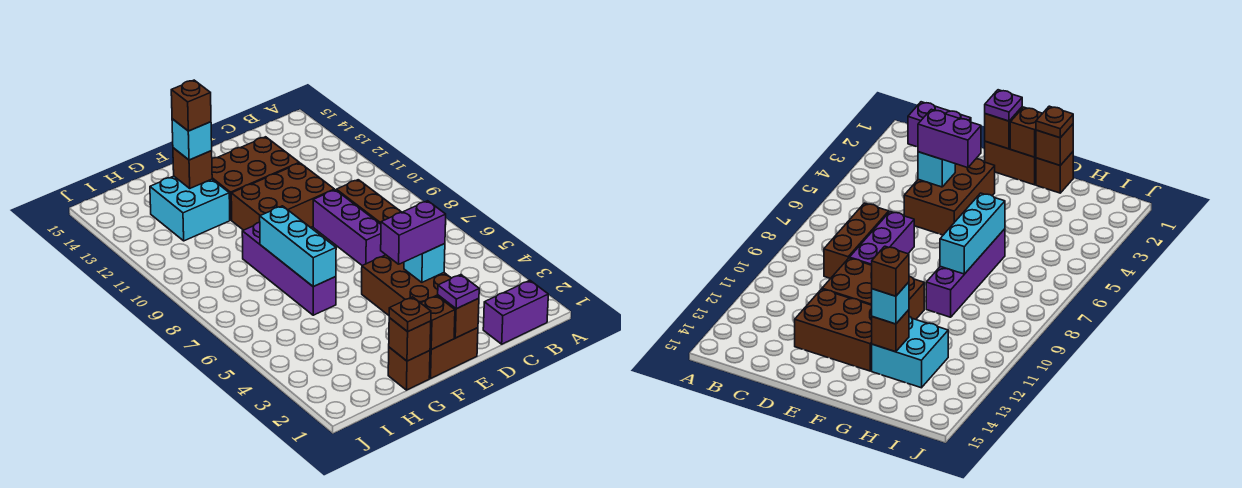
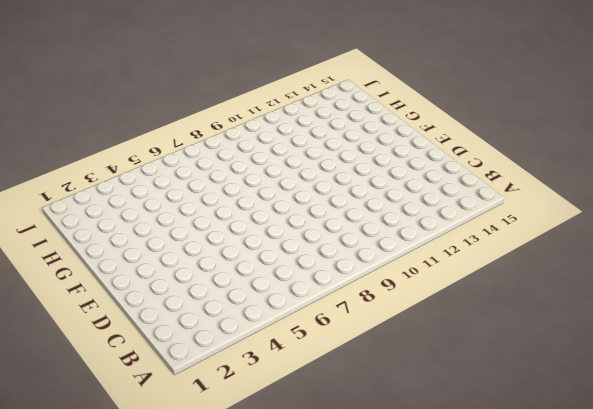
none -> purple 1x2 brick [483,280,548,344]
none -> brown 1x3 brick [336,180,401,224]
none -> brown 2x3 brick [362,255,451,315]

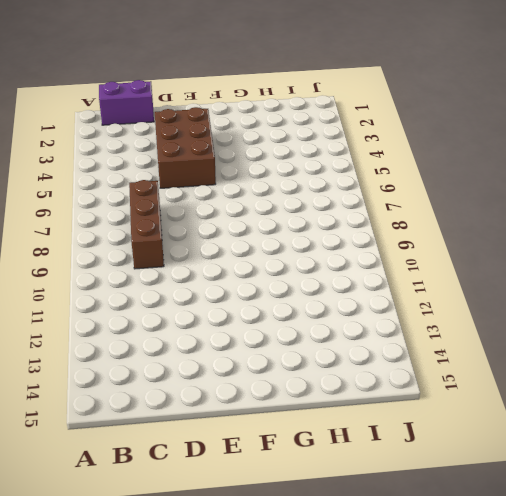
none -> purple 1x3 brick [313,190,386,266]
none -> brown 2x3 brick [231,163,334,230]
none -> brown 2x3 brick [212,137,299,220]

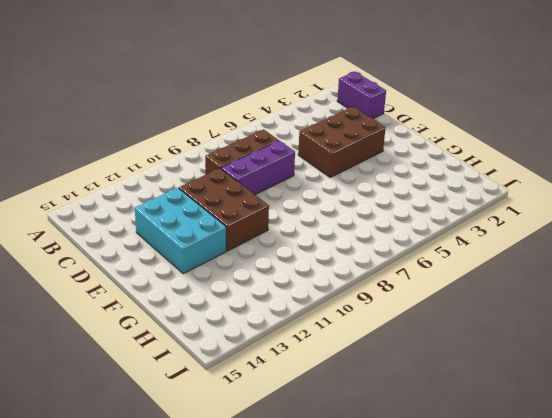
cyan 2x3 brick [135,188,226,274] -> brown 2x3 brick [212,137,299,220]
none -> brown 1x2 brick [429,328,478,378]
none -> brown 1x1 brick [388,347,430,390]
none -> purple 1x4 brick [242,223,336,315]

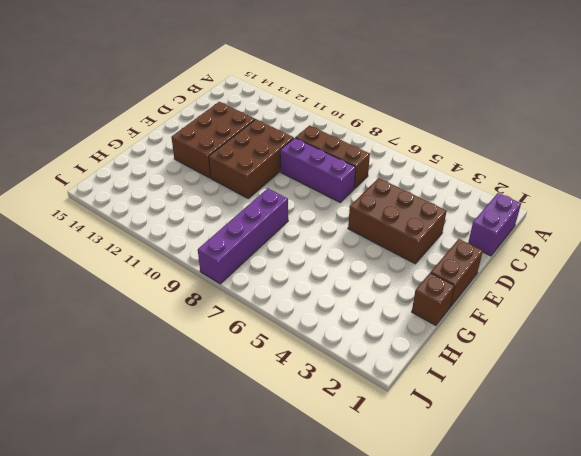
purple 1x4 brick [198,188,288,284] -> purple 1x4 brick turned to [242,223,336,315]
none -> cyan 2x2 brick [150,176,230,241]
none -> cyan 1x1 brick [404,244,445,282]
none -> brown 1x1 brick [438,295,479,338]

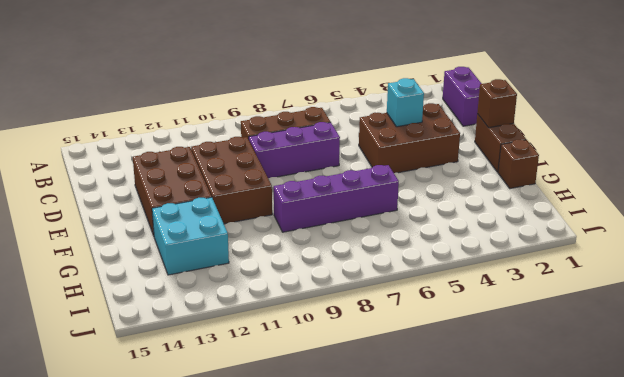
none -> brown 1x1 brick [421,296,455,350]
none -> brown 1x1 brick [389,318,431,361]
none -> cyan 1x3 brick [260,206,336,287]

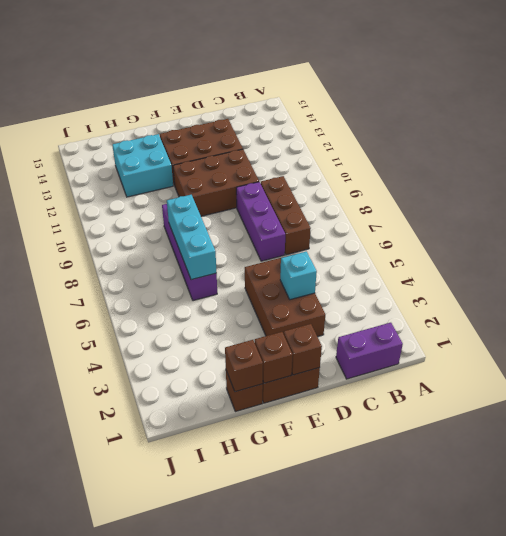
none -> brown 1x1 brick [173,148,212,188]
none -> purple 1x2 brick [381,201,446,264]
none -> purple 1x1 plate [438,275,479,309]

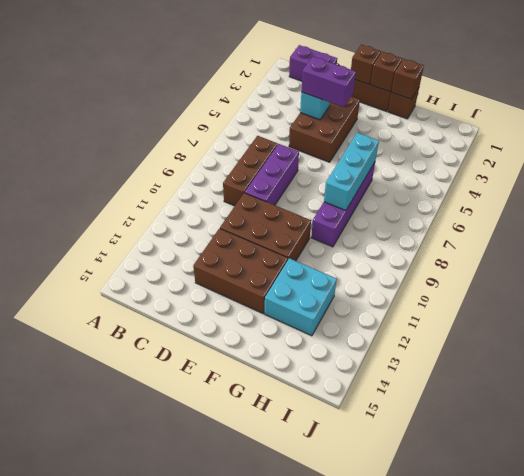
none -> brown 1x1 brick [173,148,212,188]
none -> purple 1x1 plate [438,275,479,309]
none -> brown 1x1 plate [389,297,431,332]

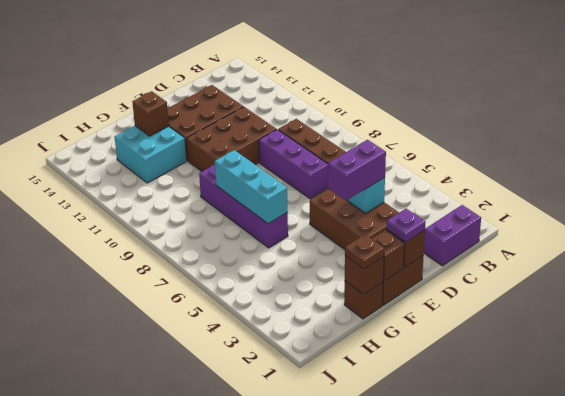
none -> cyan 1x1 brick [172,119,212,160]
none -> brown 1x1 brick [171,80,211,131]

